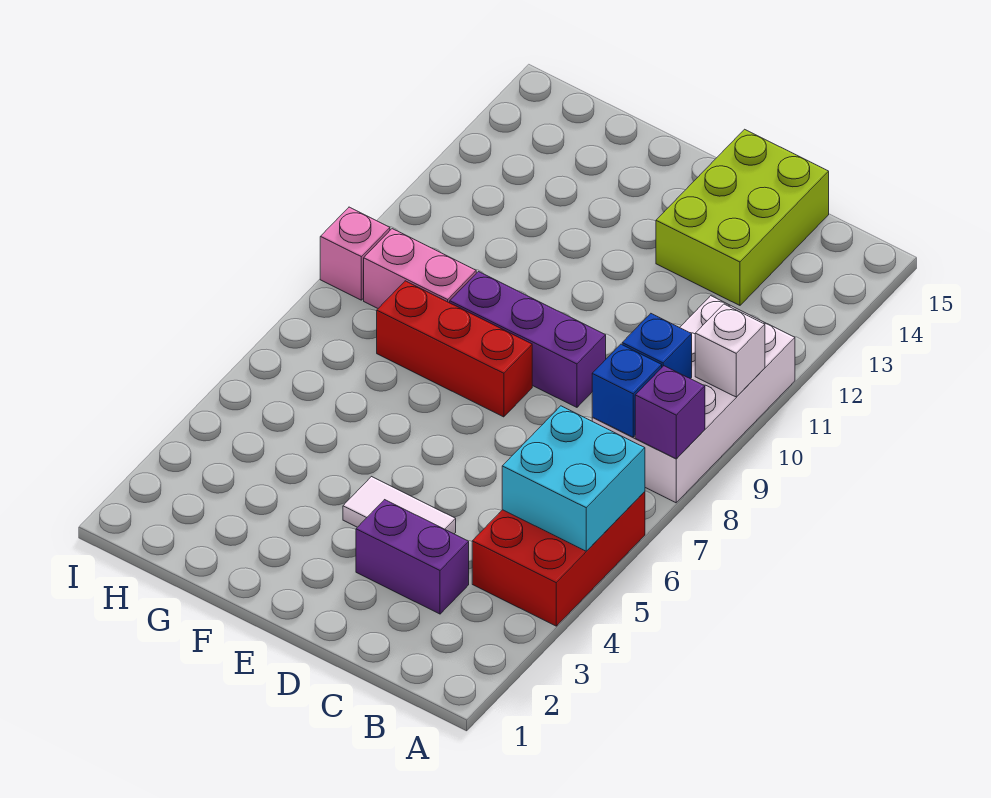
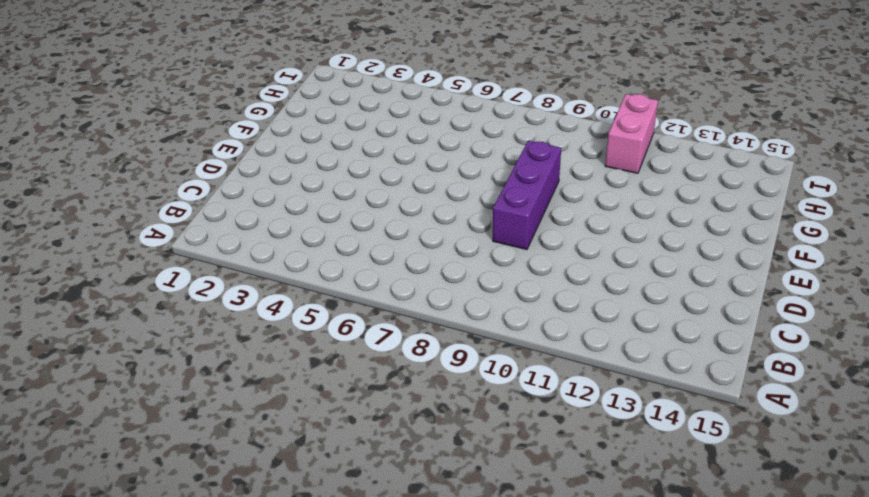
pink 1x2 brick [605,94,658,173] -> pink 1x2 brick moved to [364,229,476,308]
none -> red 2x3 brick [472,492,645,626]
none -> white 2x4 brick [592,296,795,503]
none -> purple 1x2 brick [356,500,469,614]

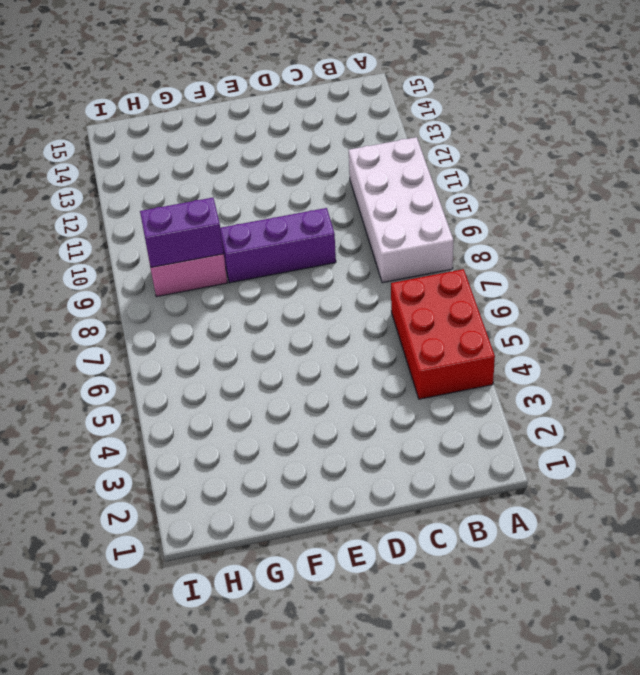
purple 1x2 brick [140,198,224,267] -> purple 1x2 brick moved to [356,500,469,614]
none -> lime 2x3 brick [656,129,829,305]
none -> white 1x2 tile [343,477,456,534]
none -> red 1x3 brick [377,281,532,417]

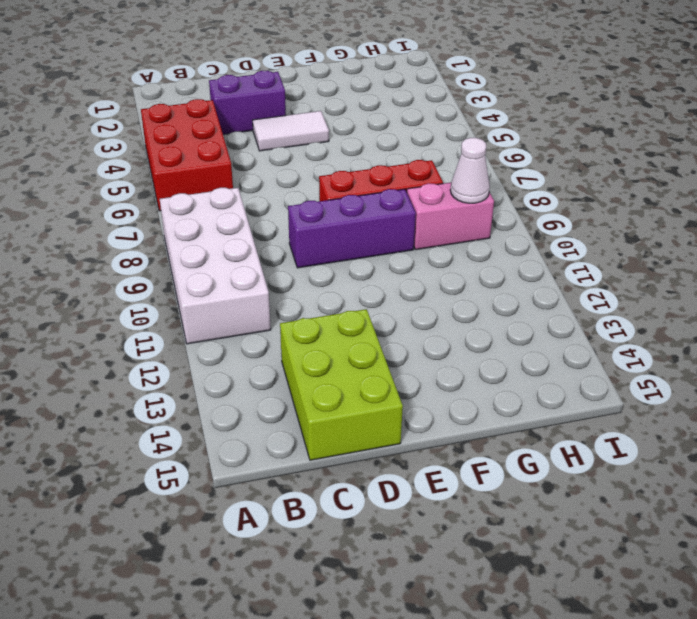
white 1x1 cone [450,138,490,203] -> none
none -> pink 1x1 brick [320,207,390,300]
none -> cyan 2x2 brick [502,406,645,551]
none -> purple 1x1 brick [635,366,705,459]

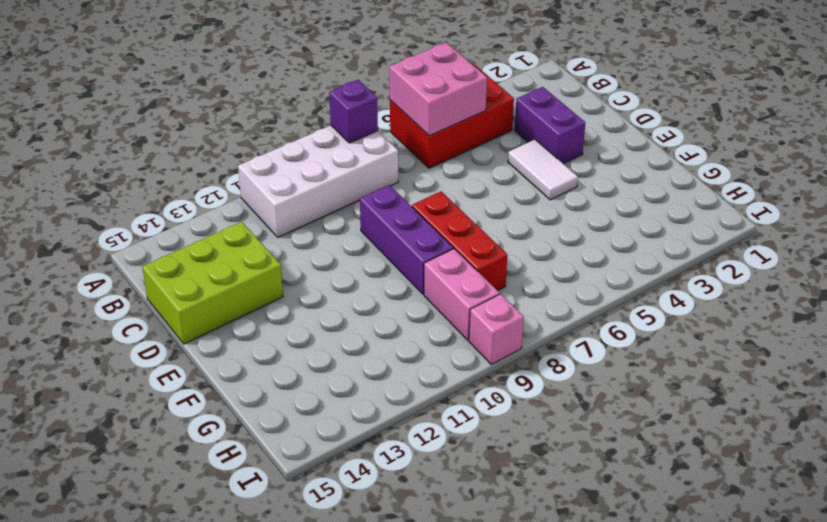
pink 2x2 brick [389,42,487,136] -> cyan 2x2 brick [502,406,645,551]
none -> white 1x1 brick [695,304,765,397]
none -> blue 1x1 brick [592,344,662,437]
none -> blue 1x1 brick [622,314,692,379]

